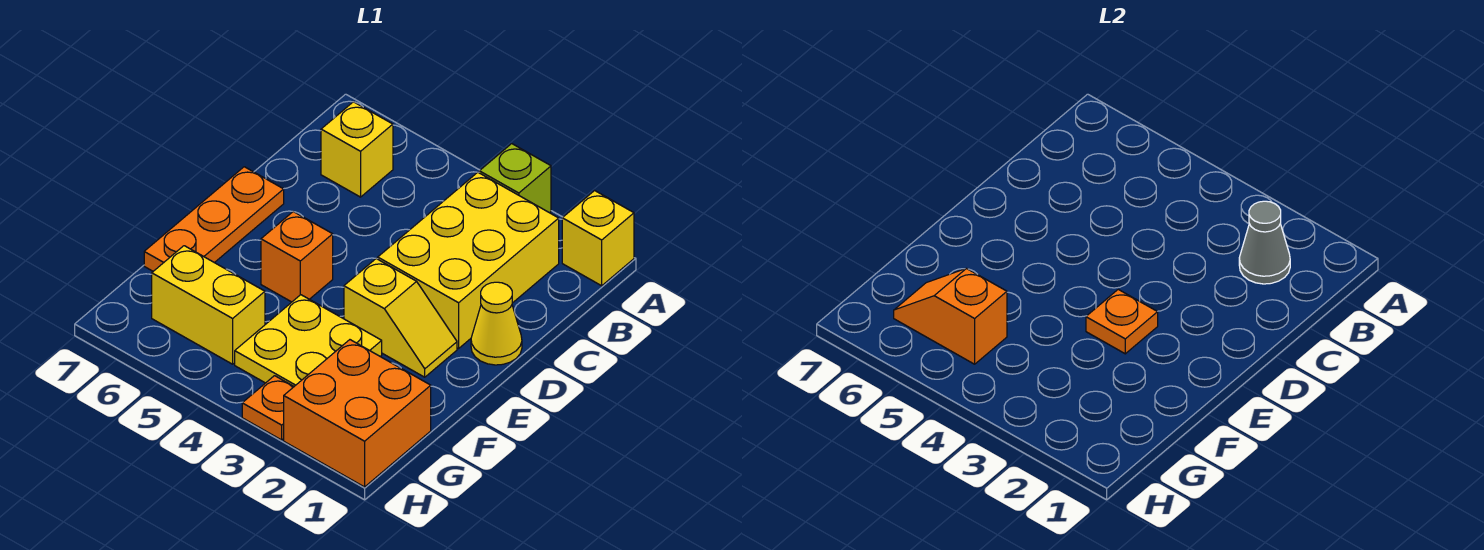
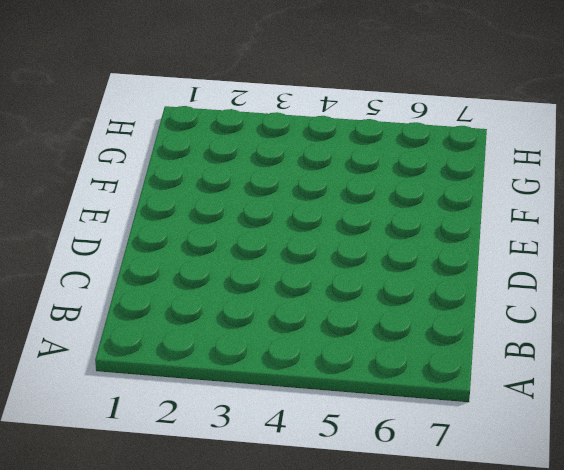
none -> yellow 1x1 brick [562,191,634,286]
none -> lime 1x1 brick [479,144,551,213]
none -> yellow 2x3 brick [378,172,559,348]

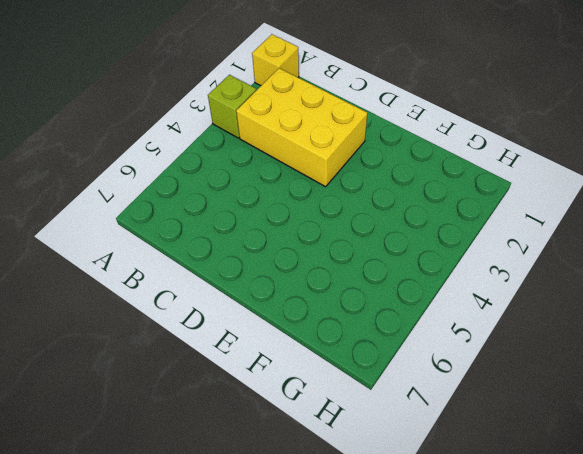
none -> yellow 1x1 brick [321,102,393,197]
none -> yellow 1x1 cone [471,282,522,365]
none -> orange 1x3 plate [144,167,284,271]

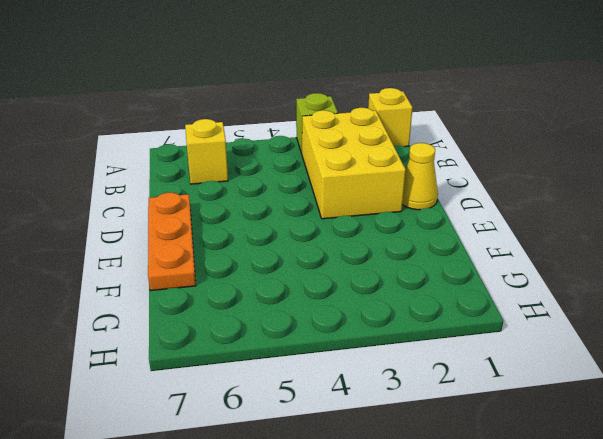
none -> yellow 1x2 slope [344,259,457,377]
none -> orange 1x1 brick [261,212,333,302]
none -> yellow 2x2 plate [235,295,382,386]

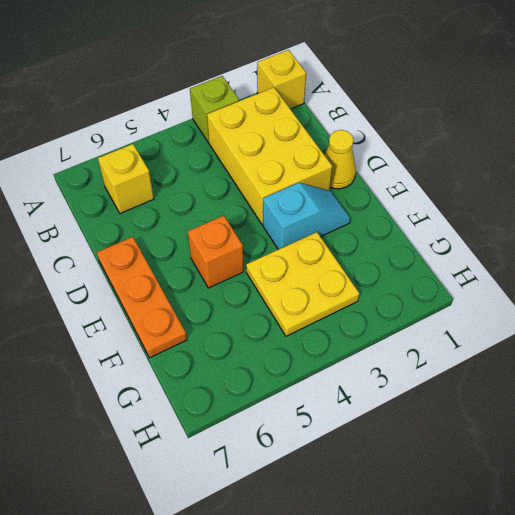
cyan 1x2 slope [263,183,350,249] -> yellow 1x2 slope [344,259,457,377]
none -> orange 2x2 brick [284,340,431,487]
none -> yellow 1x2 brick [152,246,265,364]
none -> orange 1x1 plate [242,376,294,440]

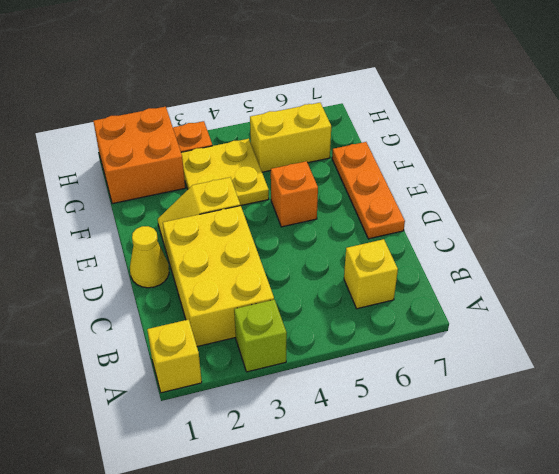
none -> grey 1x1 cone [1239,201,1290,284]
none -> orange 1x1 plate [1086,289,1158,354]
none -> orange 1x2 slope [894,268,1007,364]

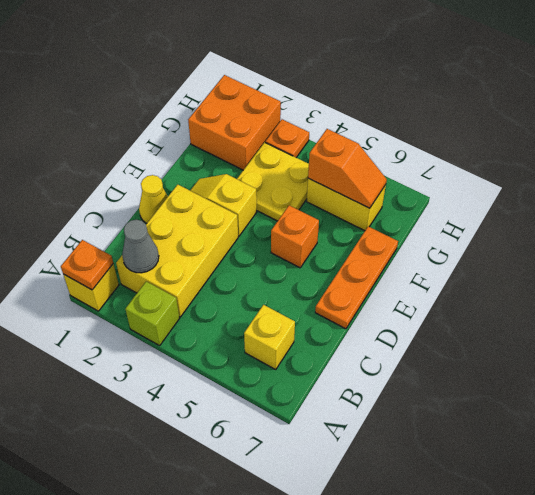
orange 1x1 plate [61,240,113,290] -> orange 1x1 plate moved to [1086,289,1158,354]

